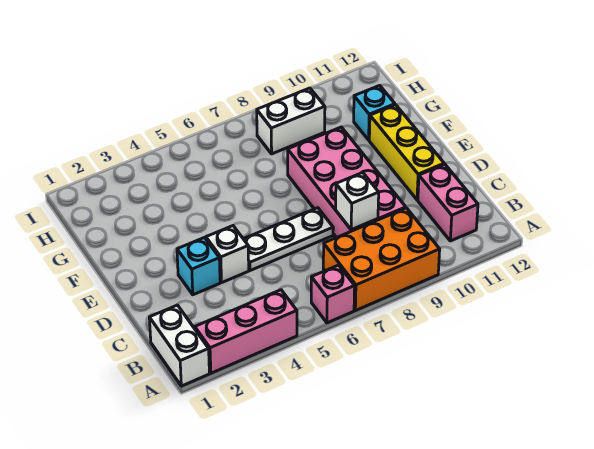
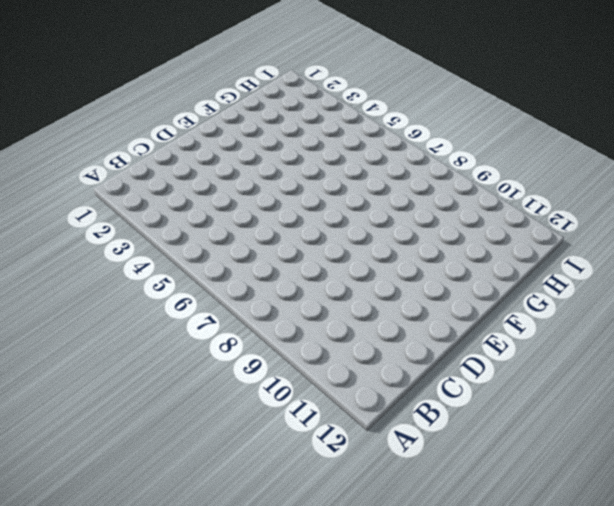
none -> white 1x2 brick [149,305,209,386]
none -> pink 1x3 brick [195,290,297,373]
none -> pink 1x1 brick [311,265,355,323]

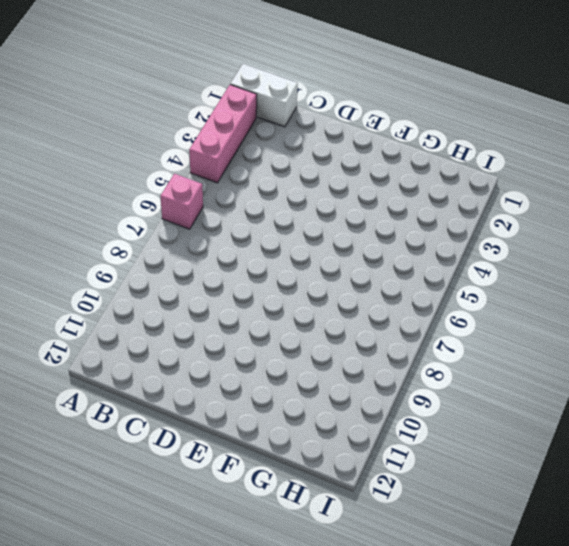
none -> orange 2x3 brick [323,208,440,311]
none -> pink 1x2 brick [418,164,478,241]
none -> pink 2x4 brick [288,127,406,238]

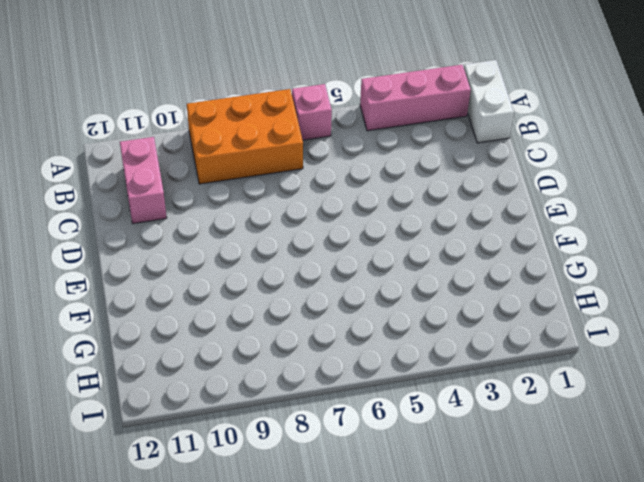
none -> pink 2x4 brick [288,127,406,238]
none -> cyan 1x1 brick [177,238,220,295]
none -> white 1x1 brick [206,226,249,282]

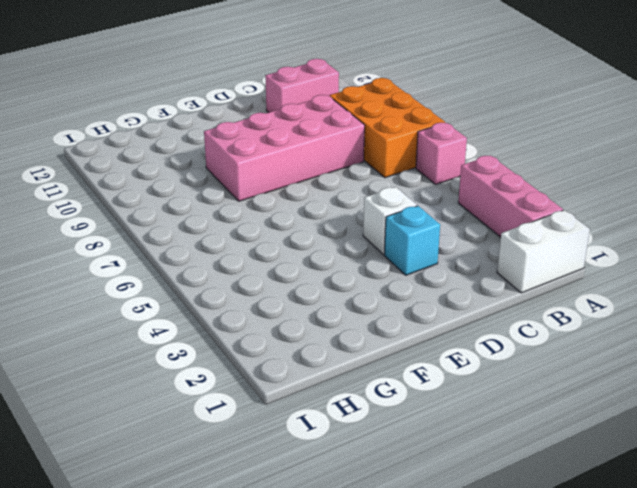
none -> white 1x3 plate [244,208,333,271]
none -> yellow 1x3 brick [369,105,444,200]
none -> cyan 1x1 brick [354,85,395,140]

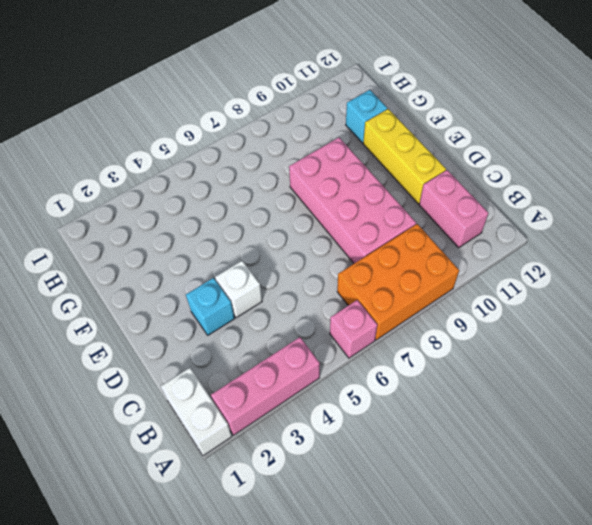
none -> white 1x3 plate [244,208,333,271]
none -> white 1x2 brick [257,88,325,154]
none -> white 1x1 brick [336,172,379,230]

